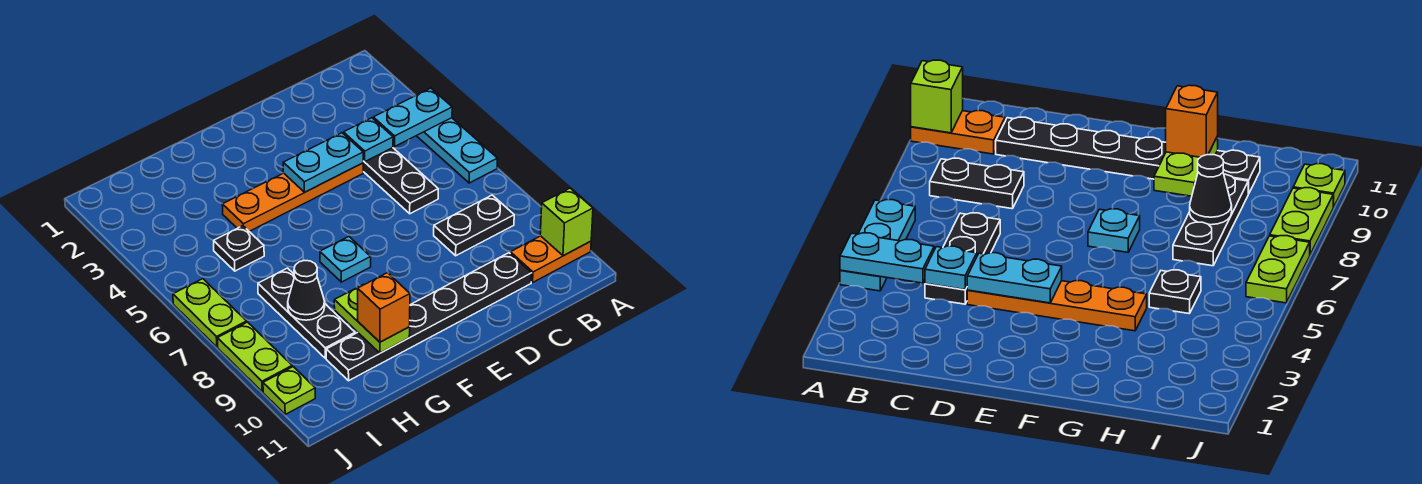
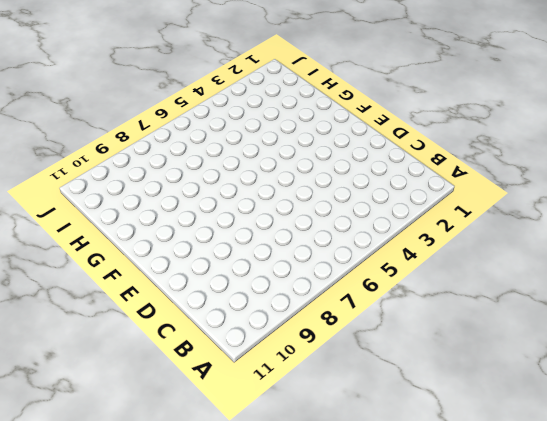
none -> cyan 1x3 plate [417,118,498,183]
none -> orange 1x2 plate [510,236,591,282]
none -> black 1x2 plate [434,195,514,256]

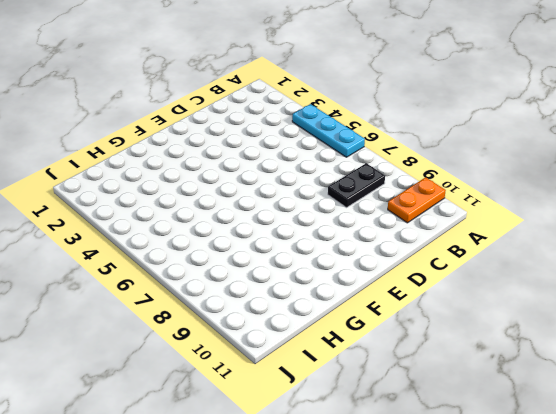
none -> black 1x3 plate [363,148,438,214]
none -> black 1x6 plate [326,253,532,381]
none -> orange 1x4 plate [222,163,363,231]

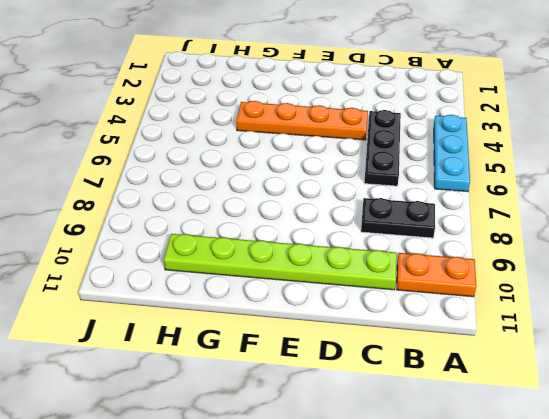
lime 1x6 plate [164,234,397,290] -> black 1x6 plate [326,253,532,381]
none -> cyan 1x1 plate [320,237,371,282]
none -> black 1x1 plate [214,226,264,271]
none -> black 1x3 plate [258,268,355,358]

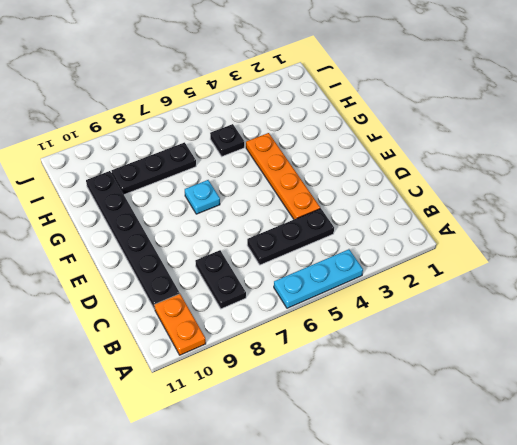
none -> lime 1x2 plate [173,279,247,347]
none -> lime 1x2 plate [218,322,292,392]
none -> lime 1x1 plate [263,367,315,414]

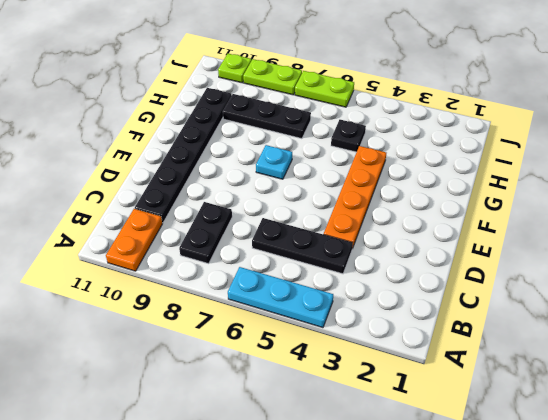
none -> cyan 1x2 plate [373,88,452,146]
none -> lime 1x1 brick [540,188,593,256]
none -> cyan 1x1 plate [344,118,393,162]

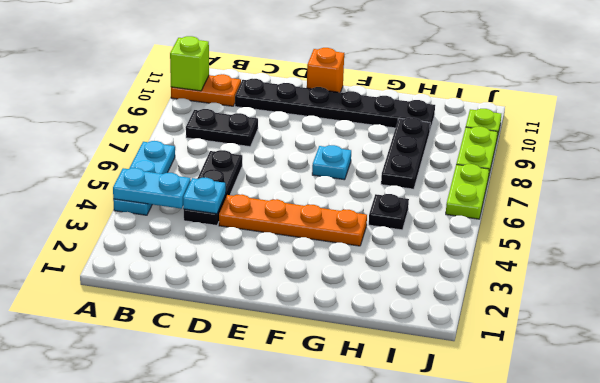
orange 1x1 brick [307,48,344,92] -> orange 1x1 brick moved to [358,273,410,342]
none -> cyan 1x2 plate [283,133,363,192]
none -> lime 1x2 plate [334,284,410,353]
none -> black 1x1 cone [288,260,325,320]

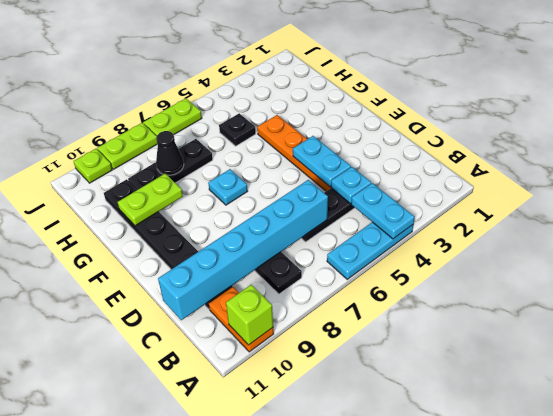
cyan 1x6 brick [158,180,328,320] -> none
none -> orange 1x1 brick [358,273,410,342]

